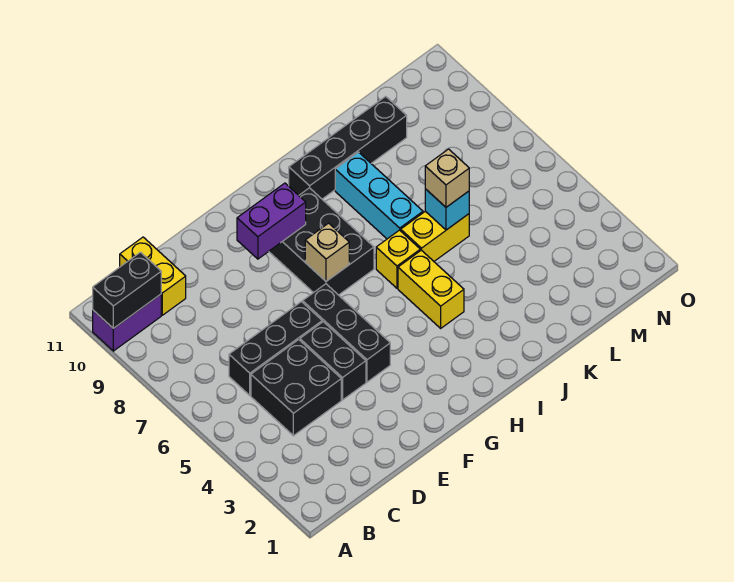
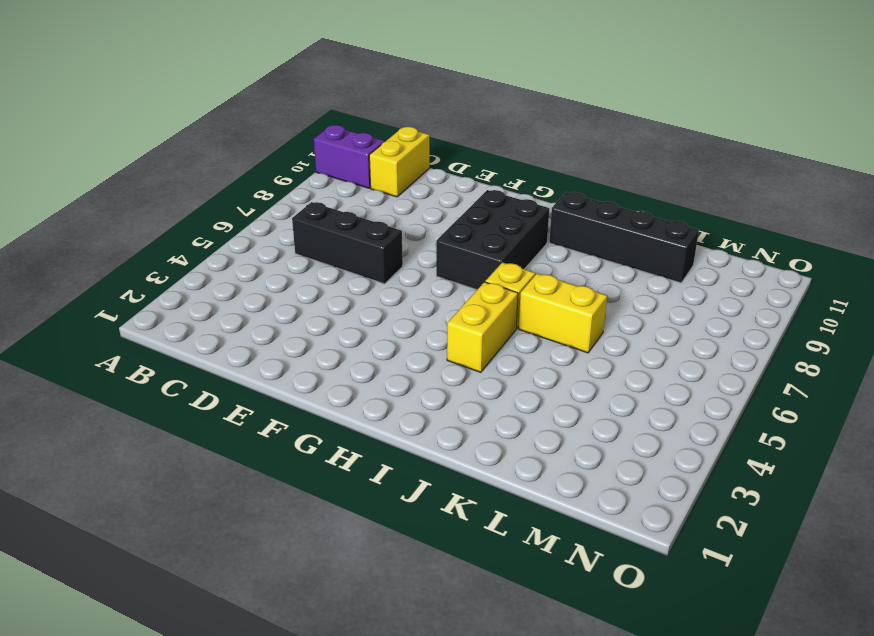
none -> black 2x2 brick [251,340,341,436]
none -> black 1x2 brick [300,322,366,400]
none -> black 1x3 brick [303,284,390,382]

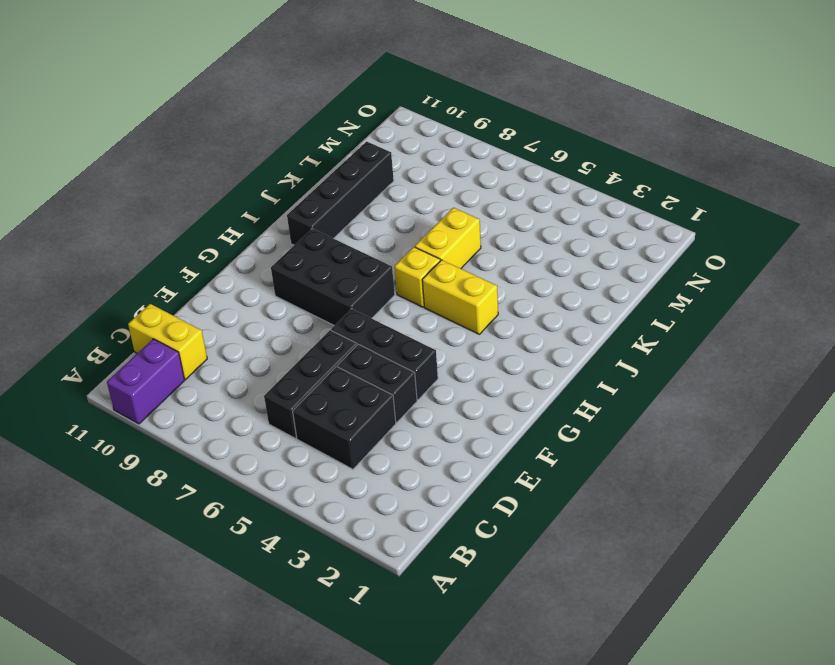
none -> cyan 1x3 brick [335,152,423,239]
none -> black 1x2 brick [93,252,161,328]
none -> purple 1x2 brick [237,183,306,259]

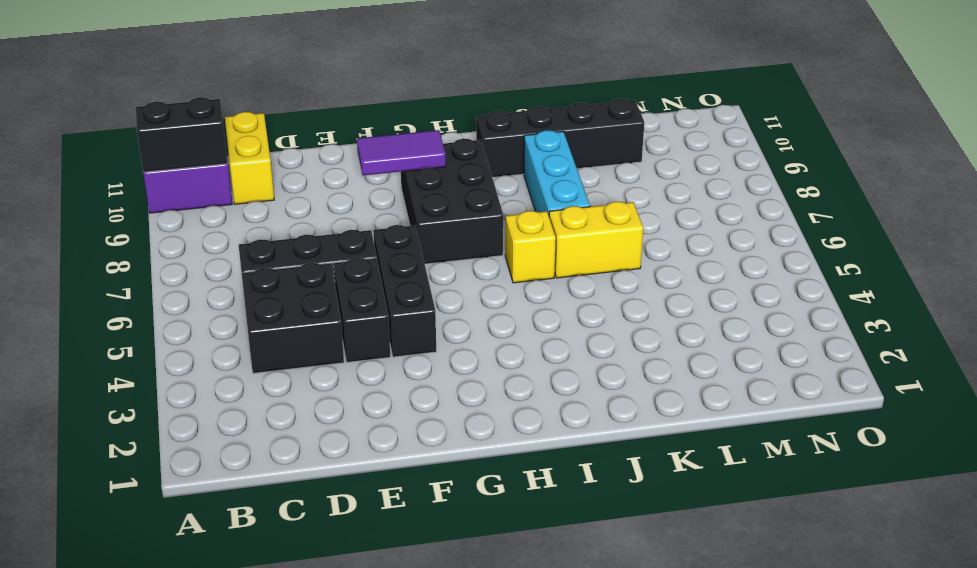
purple 1x2 tile [357,130,446,175] -> purple 1x2 brick [237,183,306,259]
none -> yellow 1x2 brick [398,250,464,328]
none -> tan 1x1 brick [305,223,349,281]
none -> cyan 1x1 brick [425,189,469,230]

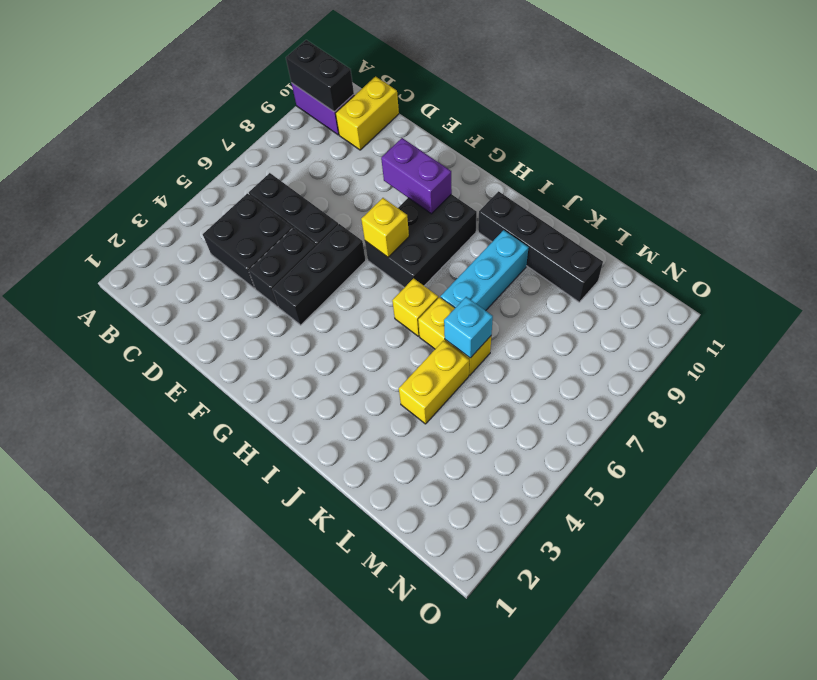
yellow 1x1 brick [361,198,409,257] -> tan 1x1 brick [305,223,349,281]
yellow 1x2 brick [399,341,469,424] -> yellow 1x2 brick moved to [398,250,464,328]
none -> tan 1x1 brick [425,149,469,207]

